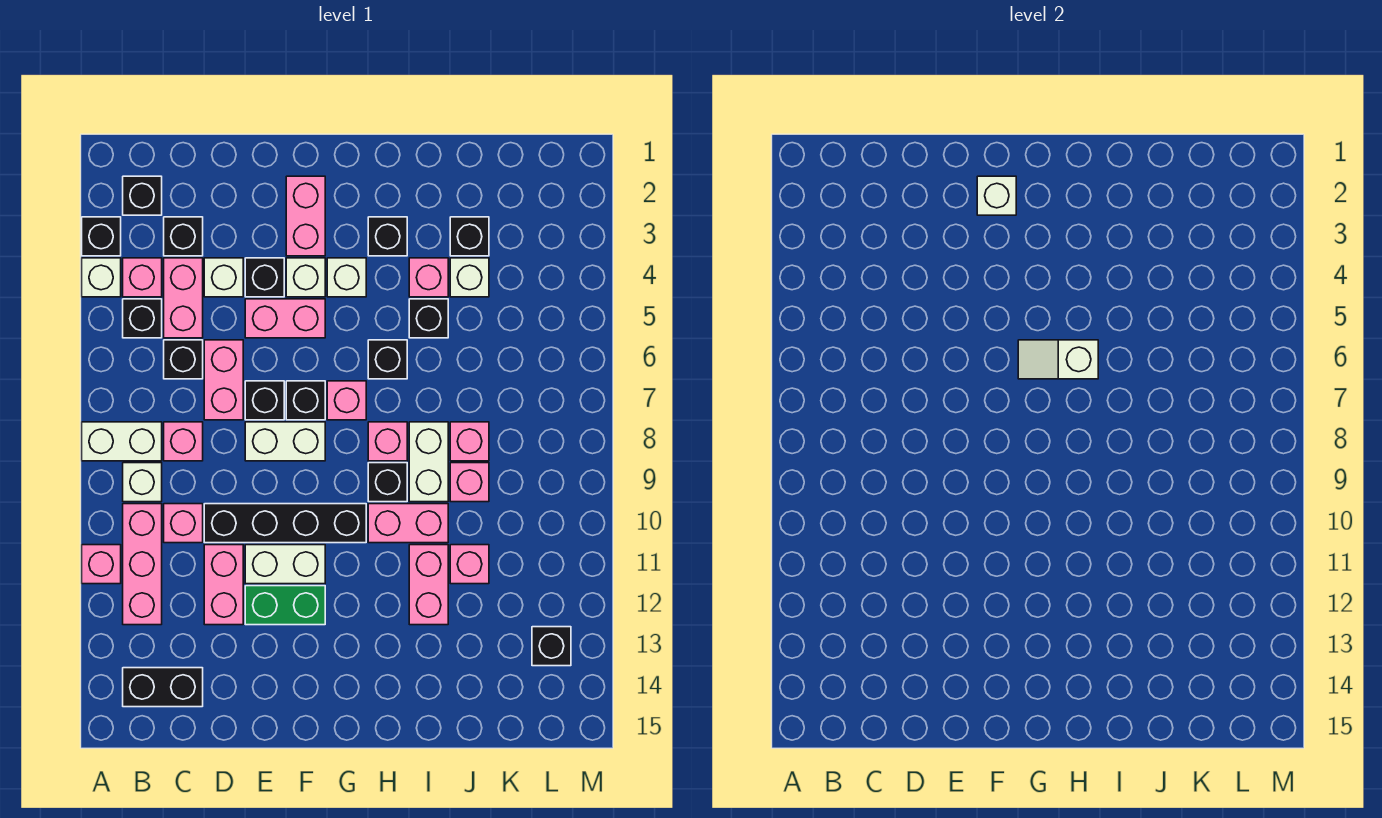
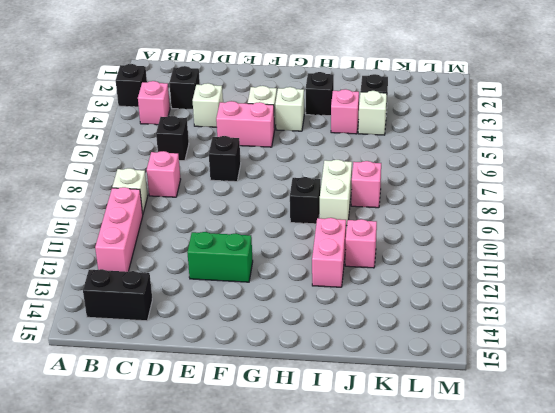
none -> white 1x1 brick [82,258,121,297]
none -> white 1x2 brick [82,422,162,461]
none -> pink 1x1 brick [82,545,121,584]
none -> black 1x1 brick [123,176,162,215]

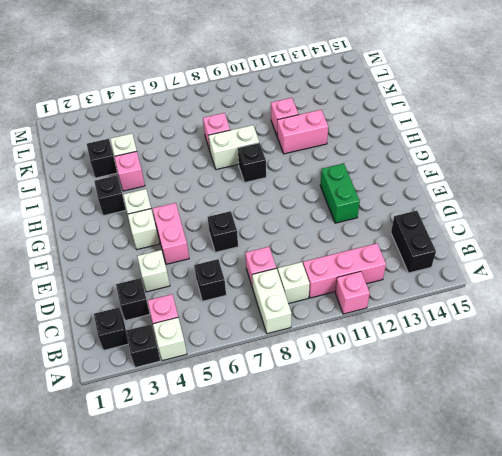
none -> black 1x1 brick [123,299,162,338]
none -> pink 1x2 brick [164,258,203,338]
none -> pink 1x1 brick [164,504,203,543]
none -> pink 1x2 brick [204,340,243,420]

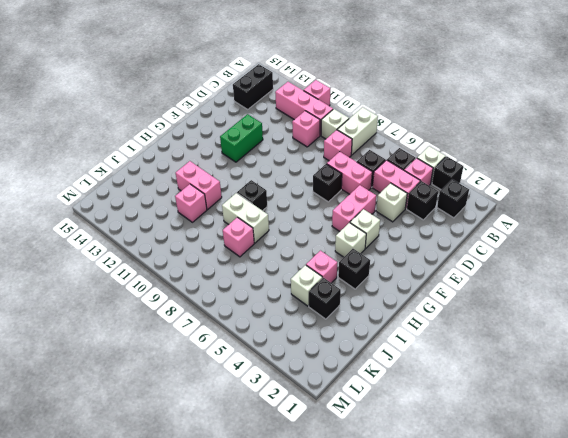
none -> black 1x4 brick [204,504,366,543]
none -> pink 1x2 brick [204,545,243,625]
none -> black 1x1 brick [245,258,284,297]
none -> white 1x2 brick [245,422,325,461]

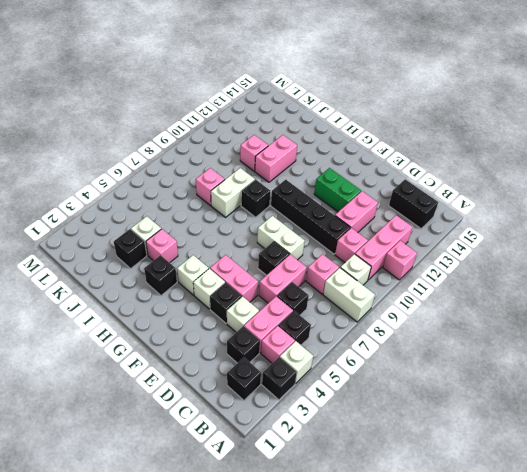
none -> white 1x2 brick [245,545,325,584]
none -> pink 1x2 brick [286,176,325,256]
none -> black 1x1 brick [286,381,325,420]
none -> pink 1x1 brick [327,381,366,420]

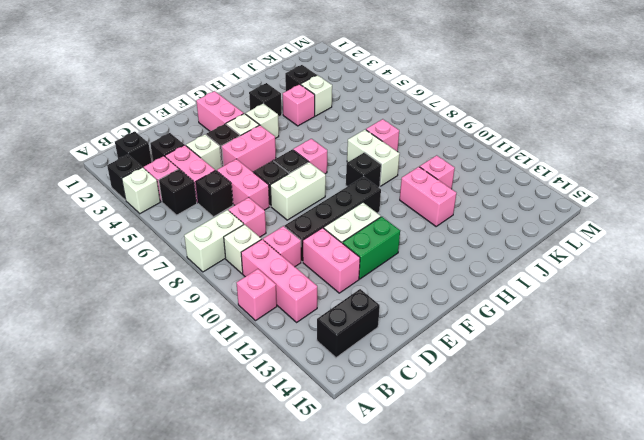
none -> black 1x1 brick [368,340,407,379]
none -> pink 1x1 brick [368,422,407,461]
none -> pink 1x2 brick [368,504,448,543]
none -> black 1x1 brick [409,299,448,338]

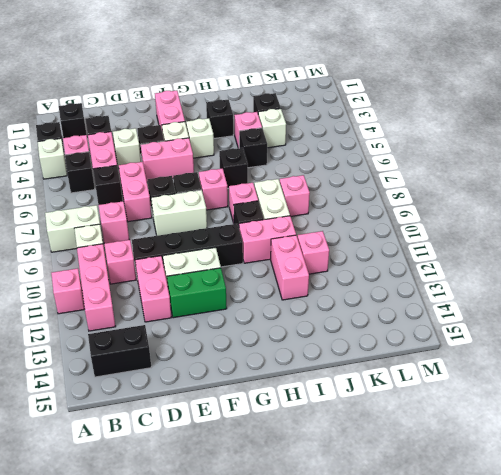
none -> pink 1x1 brick [450,463,489,502]
none -> black 1x1 brick [532,627,571,666]
none -> white 1x1 brick [977,176,1016,215]
none -> white 1x2 slope [1018,340,1098,379]

